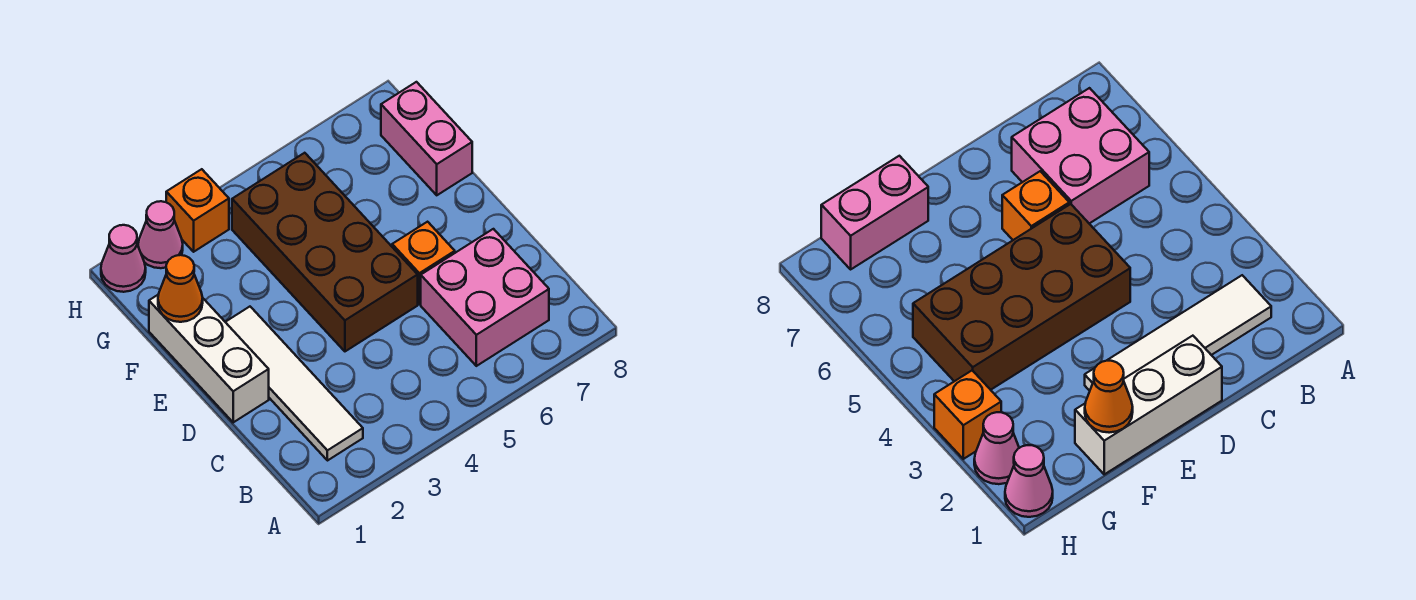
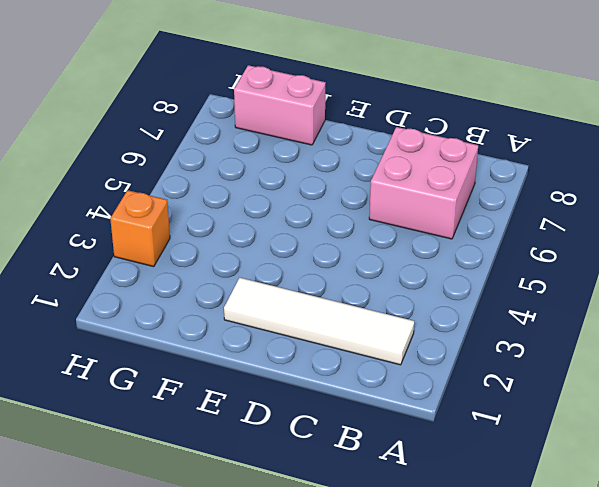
none -> white 1x3 brick [149,294,269,422]
none -> brown 2x4 brick [232,153,418,351]

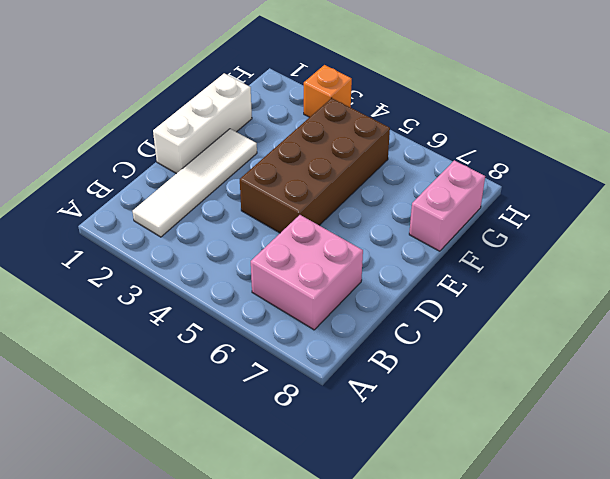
none -> orange 1x1 brick [392,222,455,304]
none -> pink 1x1 cone [101,225,146,292]

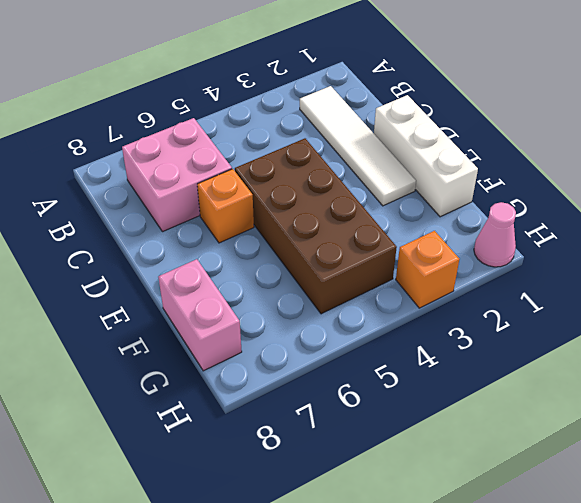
none -> pink 1x1 cone [138,201,183,268]
none -> orange 1x1 cone [158,255,203,322]

